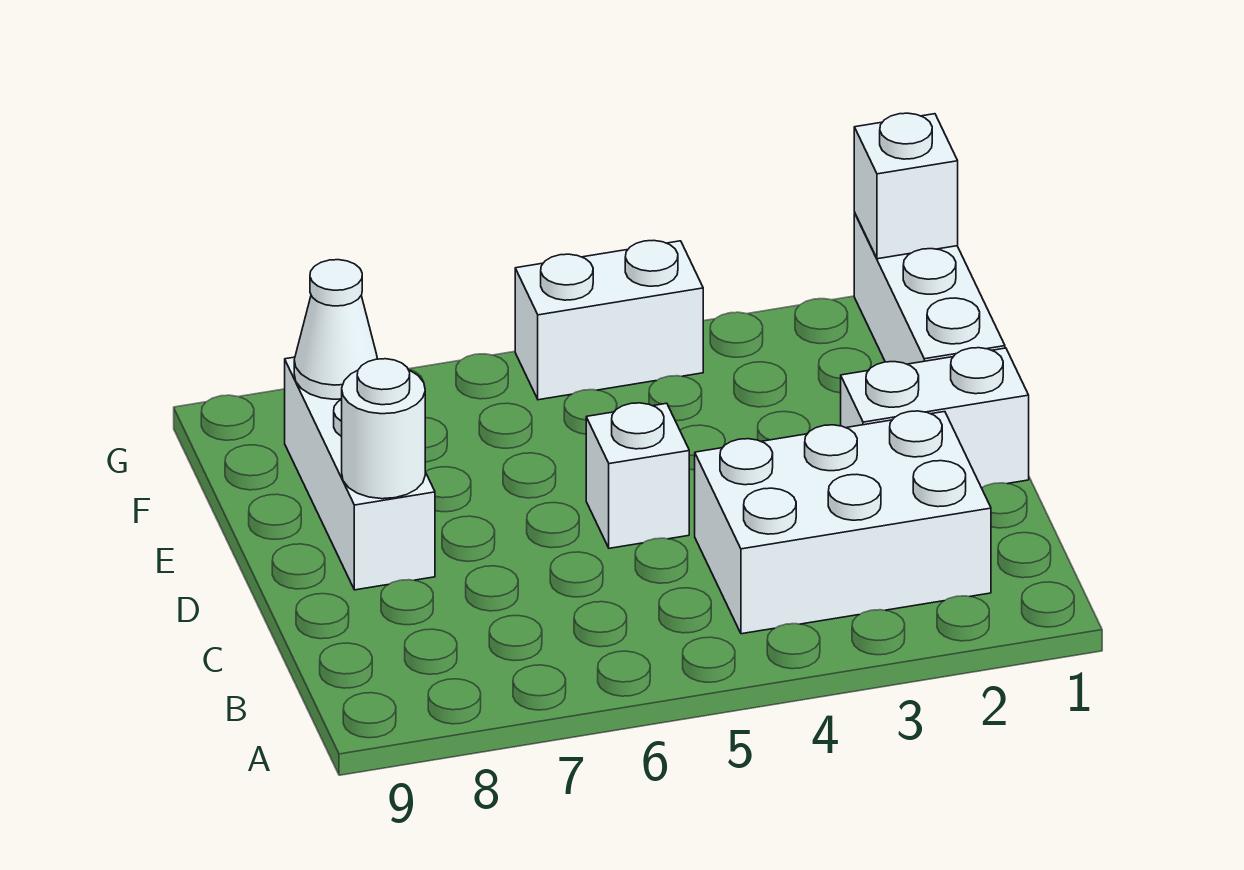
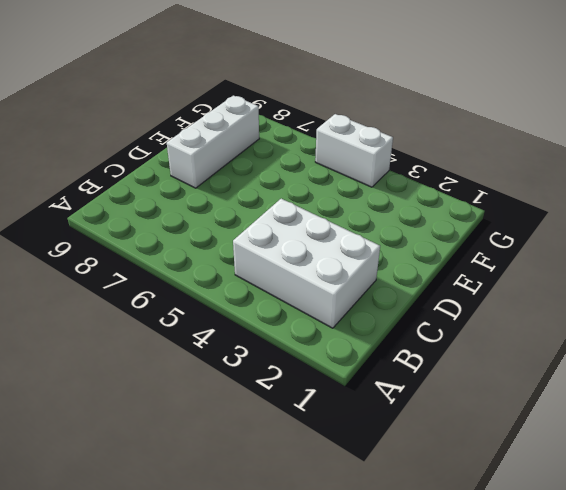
none -> white 1x2 brick [841,348,1029,488]
none -> white 1x1 brick [586,403,689,548]

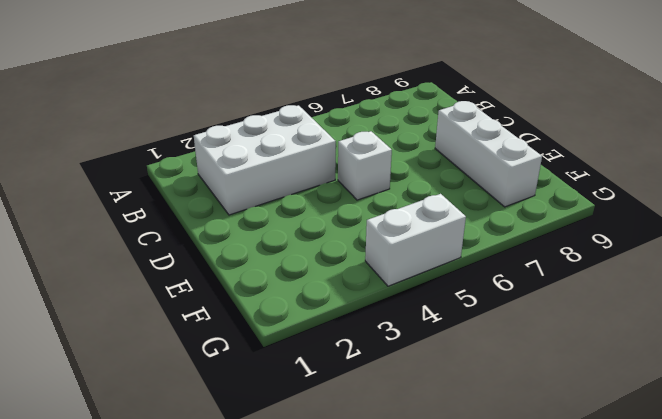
none -> white 1x2 brick [841,348,1029,488]
none -> white 1x3 brick [854,213,1005,364]

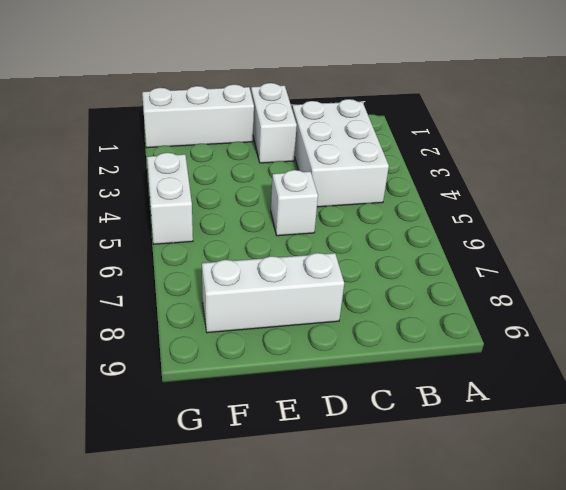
none -> white 1x1 round brick [342,359,425,499]
none -> white 1x1 cone [294,260,377,399]

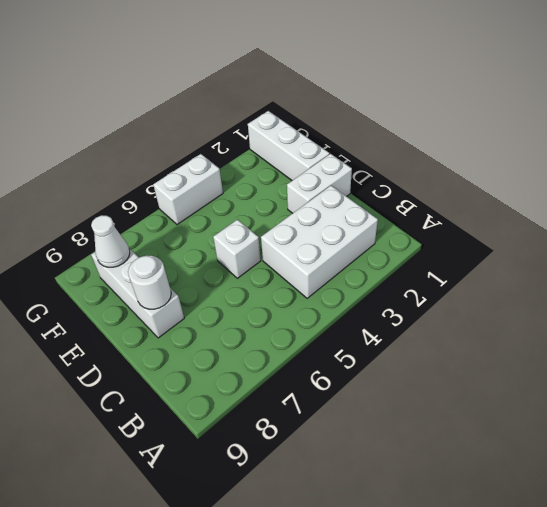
none -> white 1x1 brick [854,113,958,259]

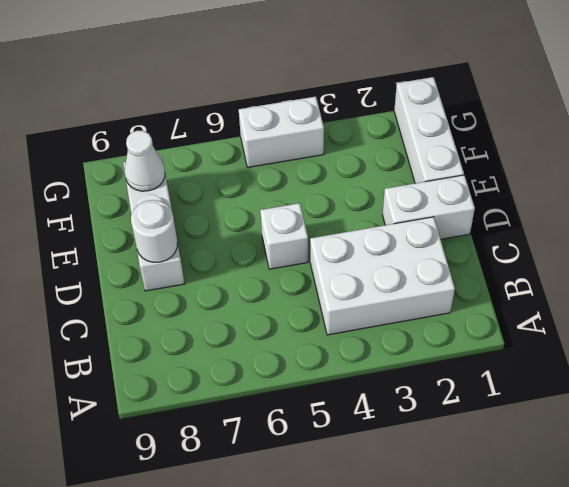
none -> white 1x1 brick [854,113,958,259]

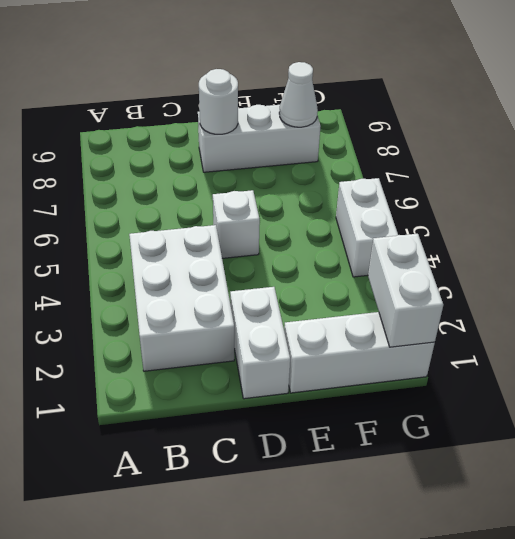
white 1x2 brick [368,234,443,347] -> white 1x1 brick [854,113,958,259]

